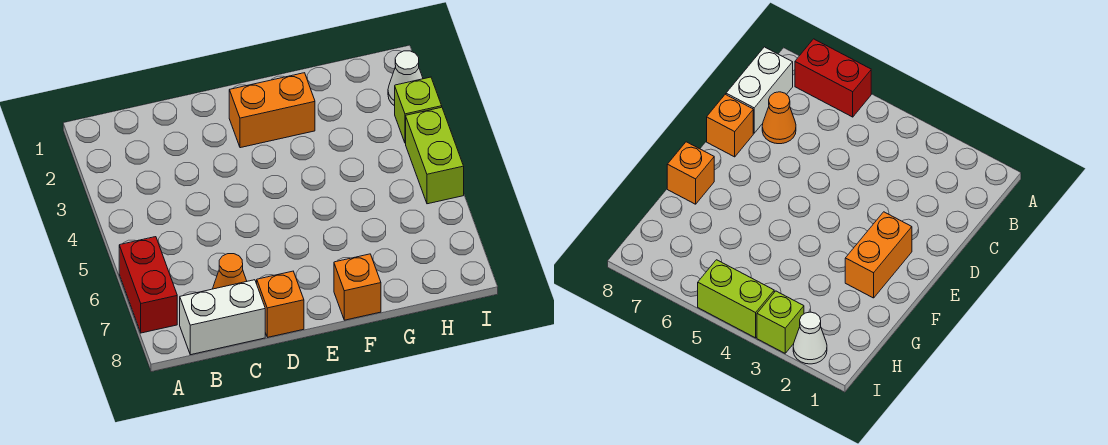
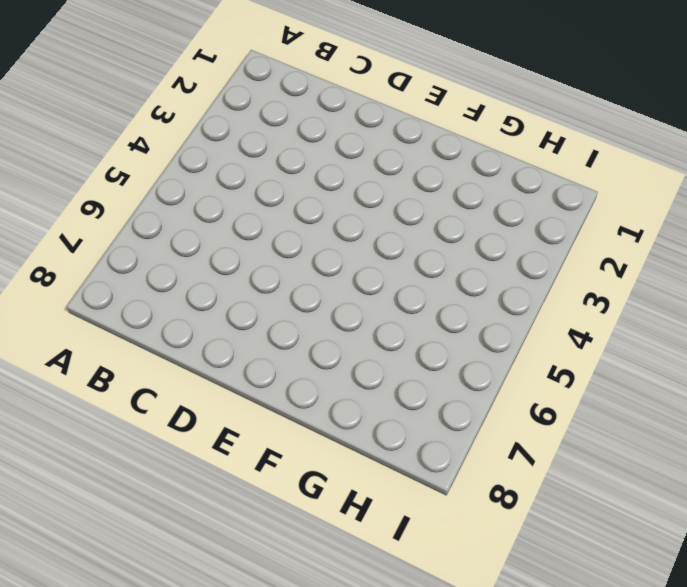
none -> red 1x2 brick [119,237,177,333]
none -> white 1x2 brick [180,280,265,355]

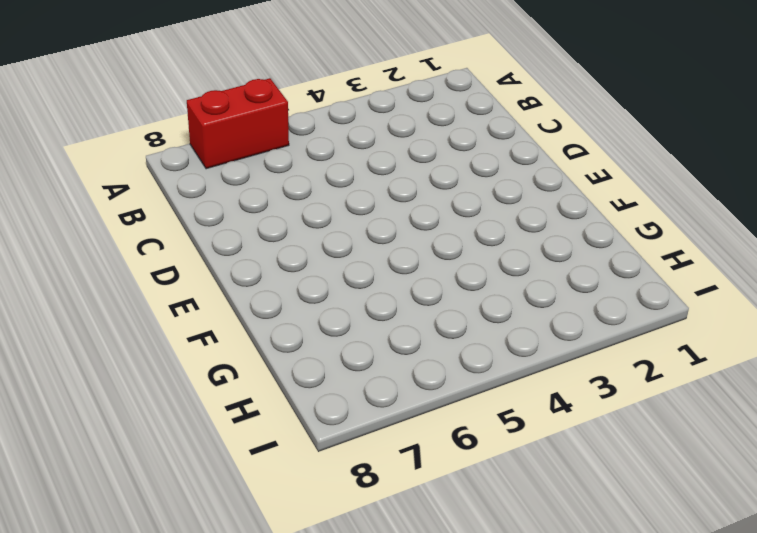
none -> white 1x2 brick [180,280,265,355]
none -> orange 1x1 cone [213,254,247,289]

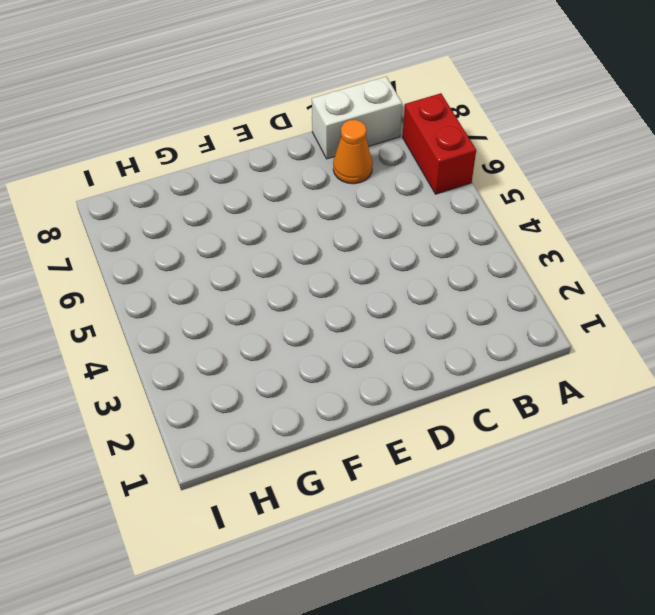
none -> orange 1x1 brick [257,271,304,337]
none -> orange 1x2 brick [229,73,315,148]

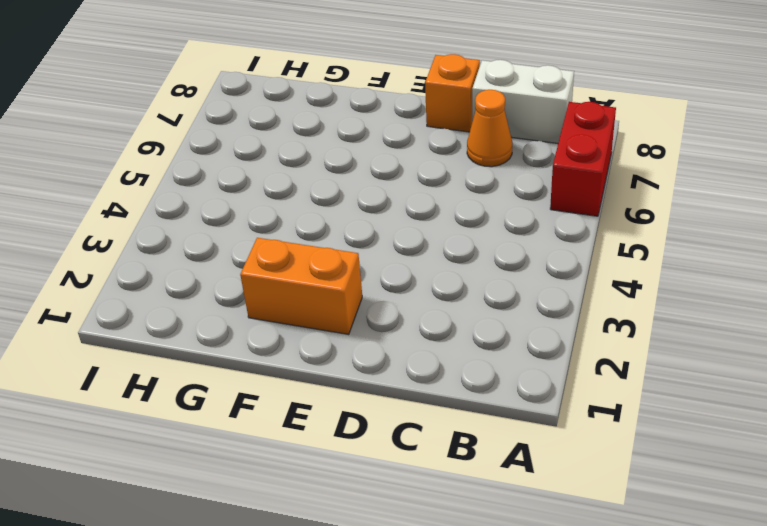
none -> orange 1x1 brick [334,254,381,320]
none -> white 1x1 cone [388,51,423,106]

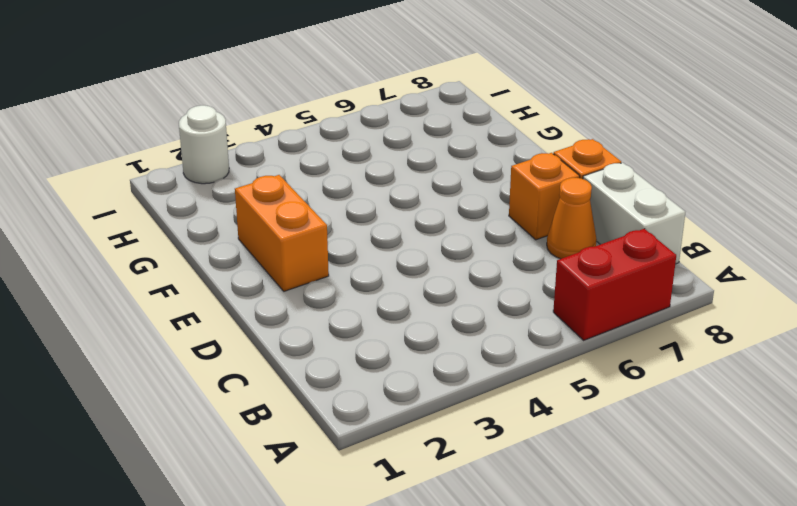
orange 1x1 brick [509,153,580,240] -> orange 1x1 brick moved to [334,254,381,320]
white 1x1 round brick [179,105,229,184] -> white 1x1 cone [388,51,423,106]
none -> lime 1x1 brick [395,77,442,143]
none -> lime 1x2 brick [406,107,464,204]

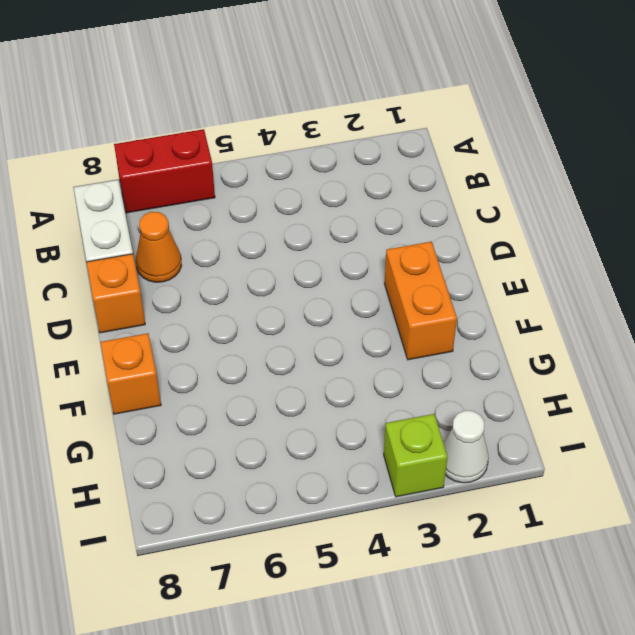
none -> lime 1x2 brick [406,107,464,204]

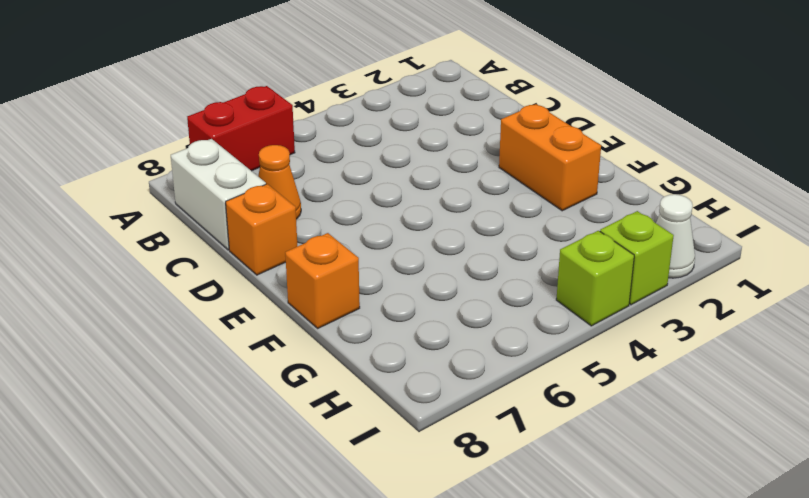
lime 1x1 brick [556,231,634,326] -> lime 1x2 brick [406,107,464,204]

